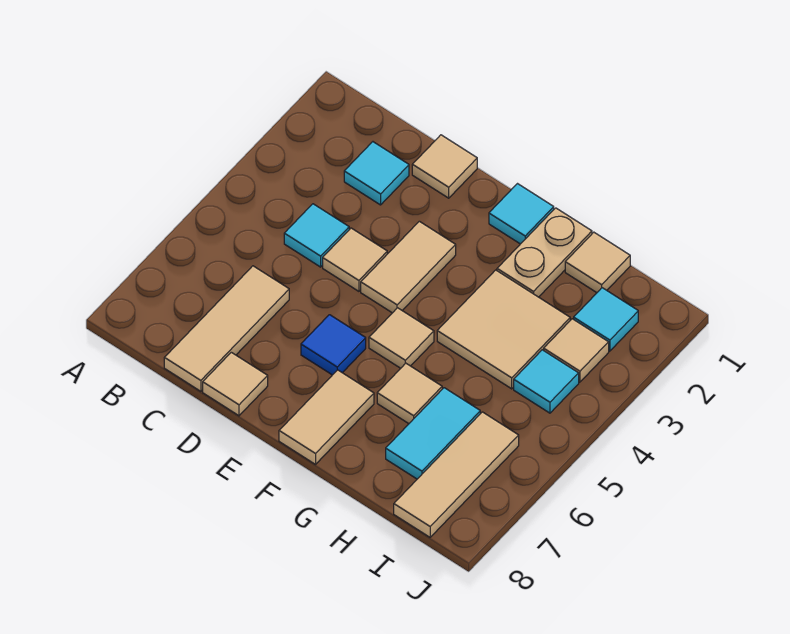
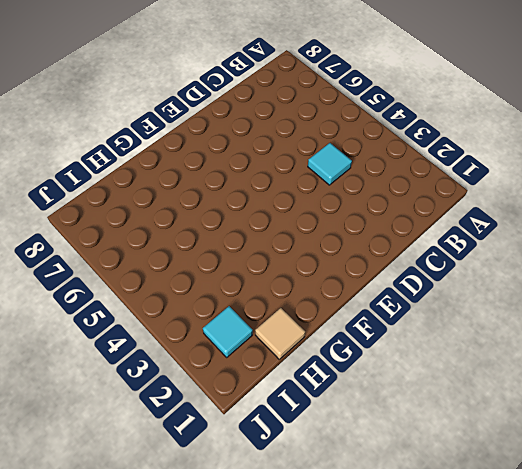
none -> cyan 1x1 tile [344,142,409,205]
none -> tan 1x3 tile [164,266,289,391]
none -> tan 1x1 tile [412,135,477,198]

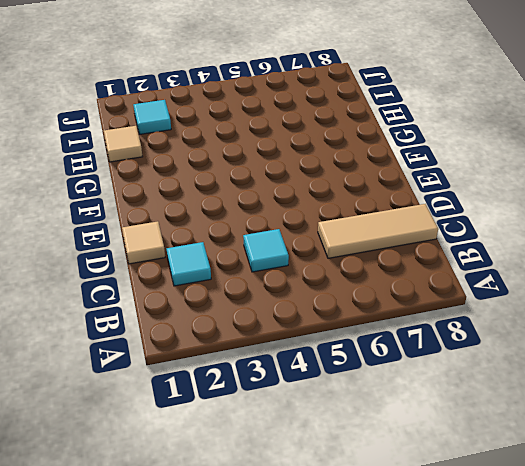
none -> tan 1x1 tile [323,228,387,291]
none -> tan 1x1 tile [203,352,268,416]
none -> tan 1x2 tile [361,221,456,313]

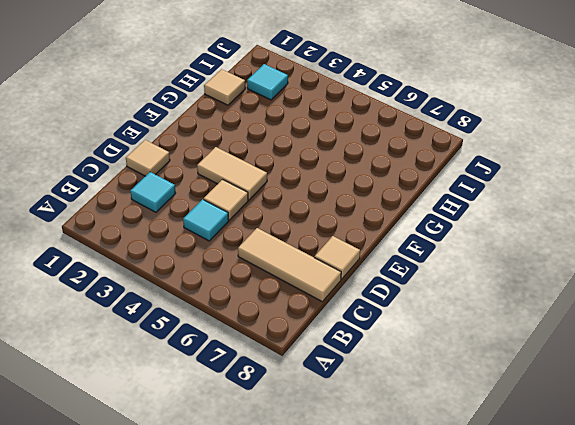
none -> blue 1x1 tile [301,315,366,375]
none -> cyan 1x1 tile [489,184,554,244]
none -> tan 1x1 tile [369,308,434,368]

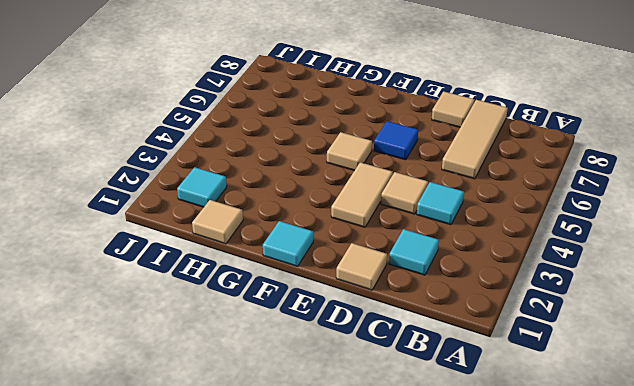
none -> tan 1x2 tile [279,370,374,464]
none -> tan 1x2 plate [497,208,592,297]
none -> tan 2x2 tile [437,270,570,389]

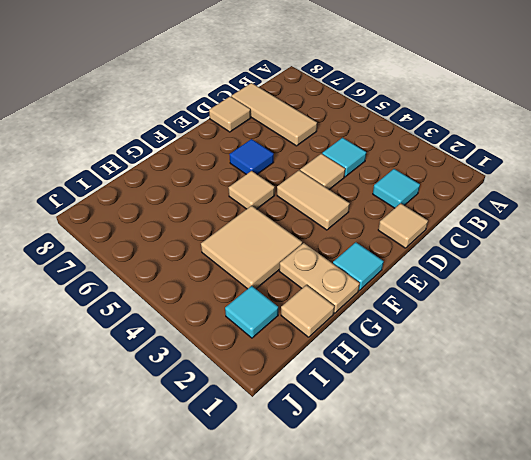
none -> tan 1x2 tile [279,370,374,464]
none -> tan 1x1 tile [377,363,442,424]
none -> cyan 1x2 tile [386,388,480,479]

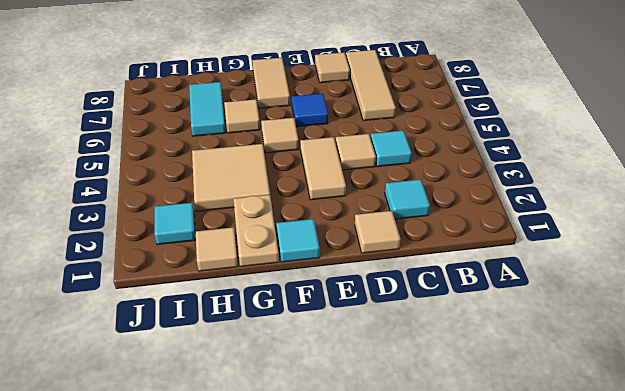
none -> tan 1x1 tile [544,319,609,382]
none -> cyan 1x1 tile [514,350,579,413]
none -> tan 1x3 tile [394,412,519,537]

